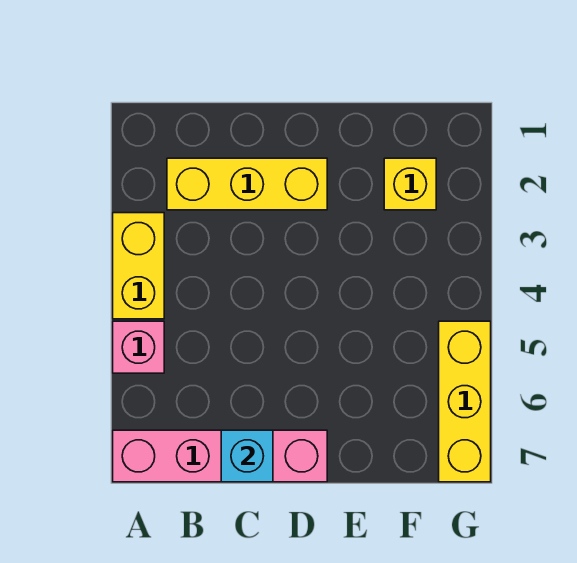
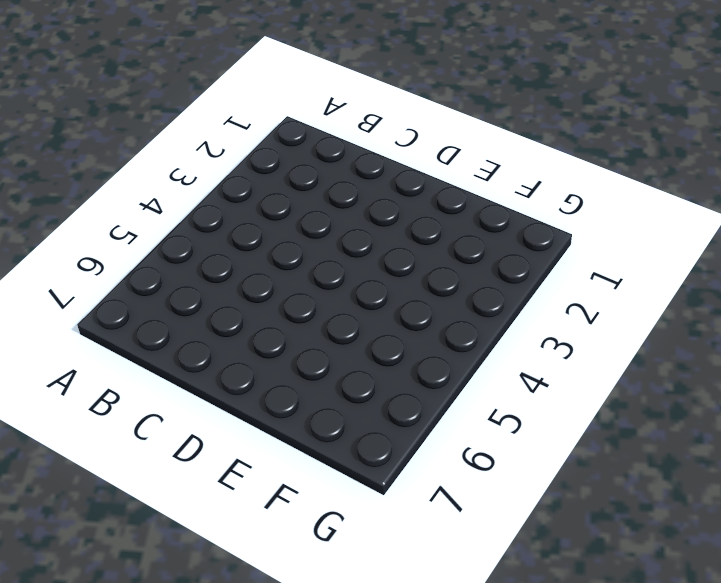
none -> yellow 1x2 brick [113,213,164,319]
none -> pink 1x1 brick [113,321,164,373]

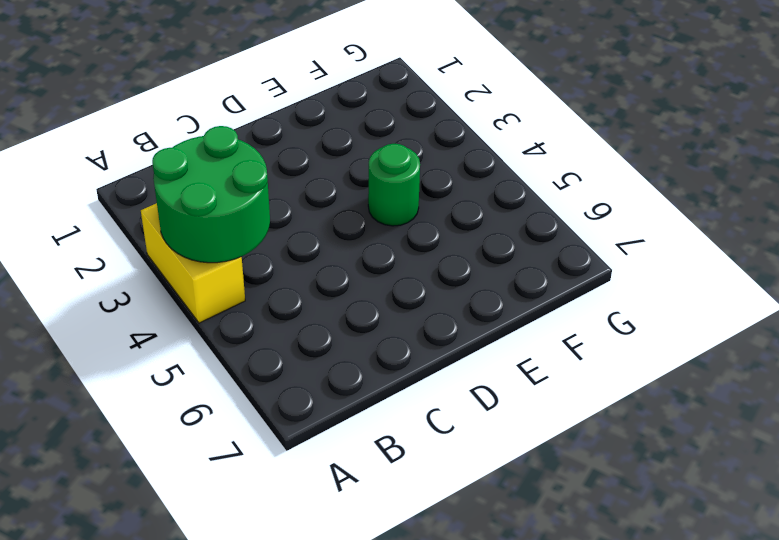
green 2x2 round brick [152,126,270,263] -> none
green 1x1 round brick [368,144,420,226] -> none
none -> pink 1x1 brick [113,321,164,373]
none -> pink 1x4 brick [113,430,327,482]

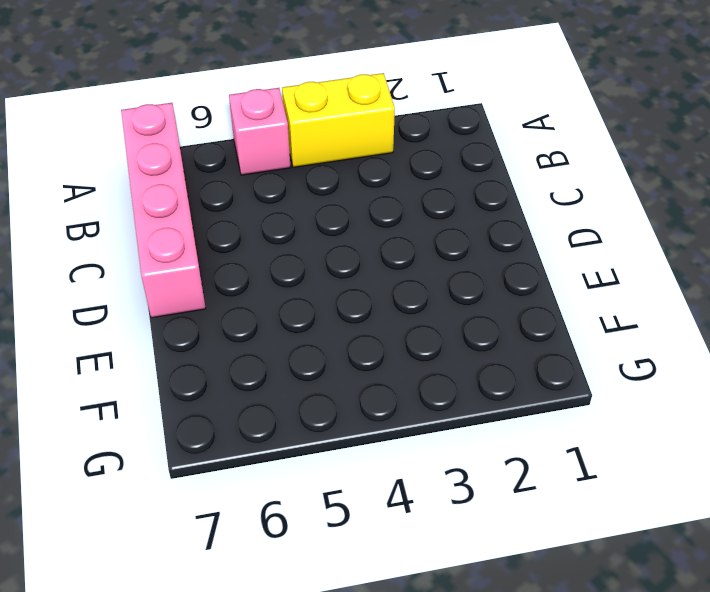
none -> yellow 1x3 brick [167,158,327,210]
none -> yellow 1x1 brick [384,158,436,210]

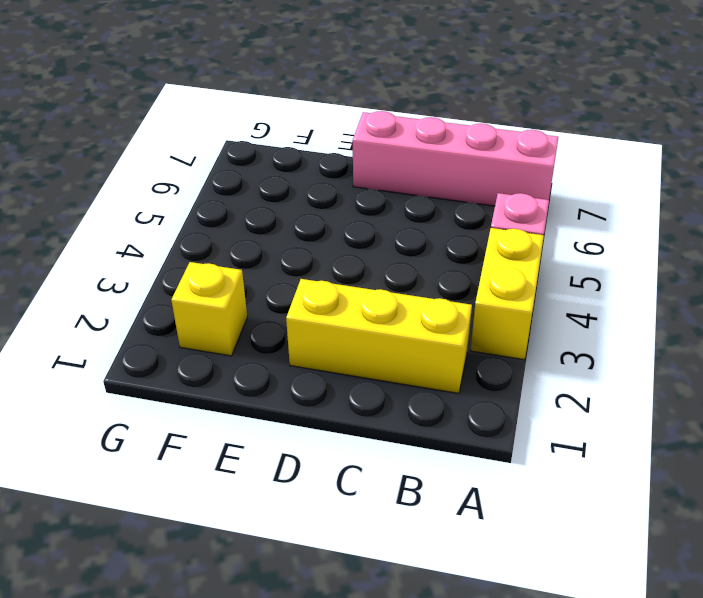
none -> yellow 1x3 brick [439,321,491,482]
none -> cyan 1x1 brick [221,430,273,482]

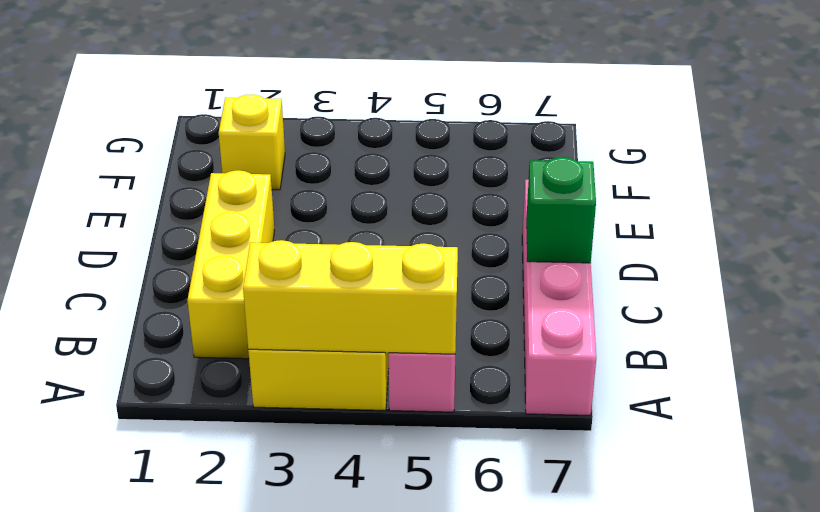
yellow 1x3 brick [243,240,458,354] -> yellow 1x3 brick moved to [439,321,491,482]
green 1x1 brick [526,157,596,263] -> cyan 1x1 brick [221,430,273,482]

